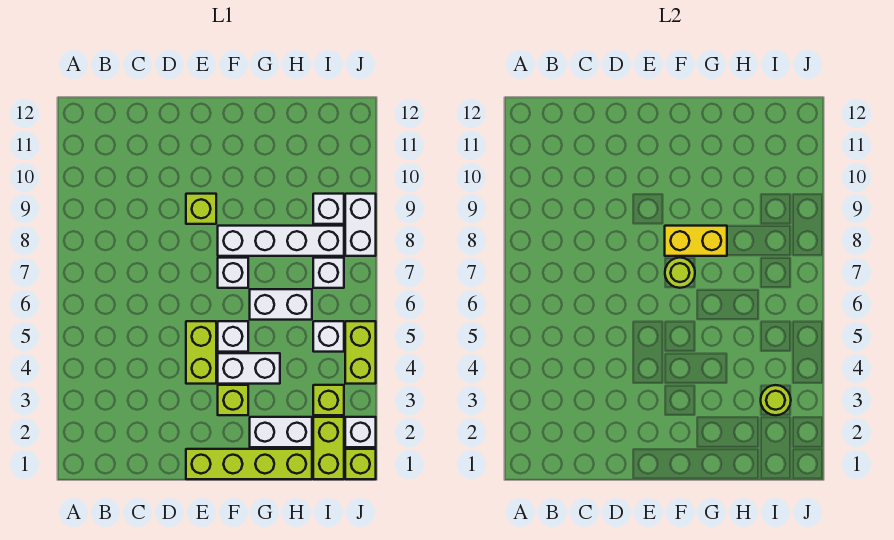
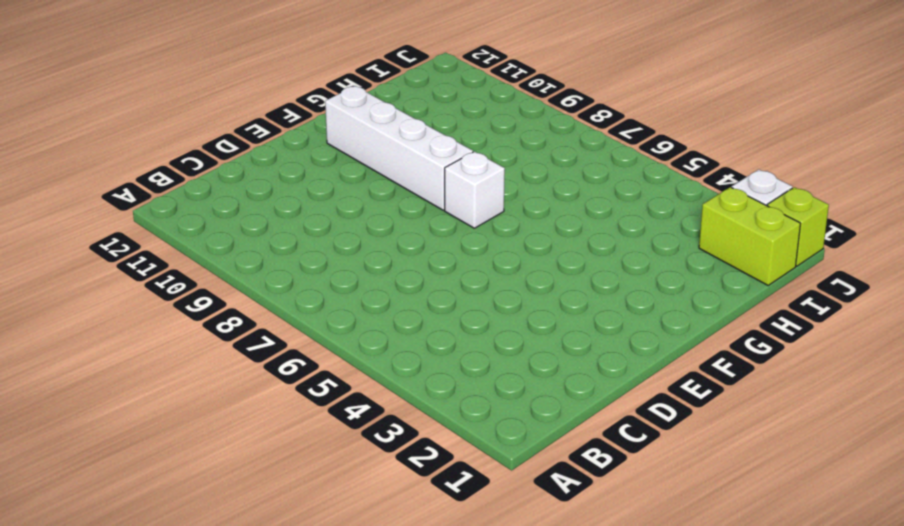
white 1x4 brick [325,86,473,210] -> white 1x4 brick turned to [218,226,344,256]
none -> lime 1x4 brick [186,449,312,479]
none -> lime 1x2 brick [186,321,216,384]
none -> lime 1x1 brick [186,194,216,224]

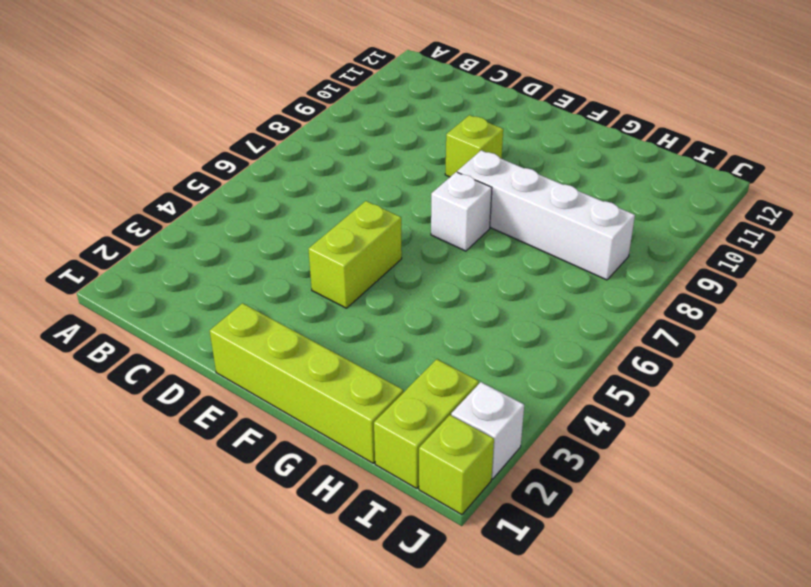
none -> lime 1x1 brick [218,385,248,415]
none -> white 1x2 brick [218,353,280,384]
none -> white 1x1 brick [218,321,248,352]

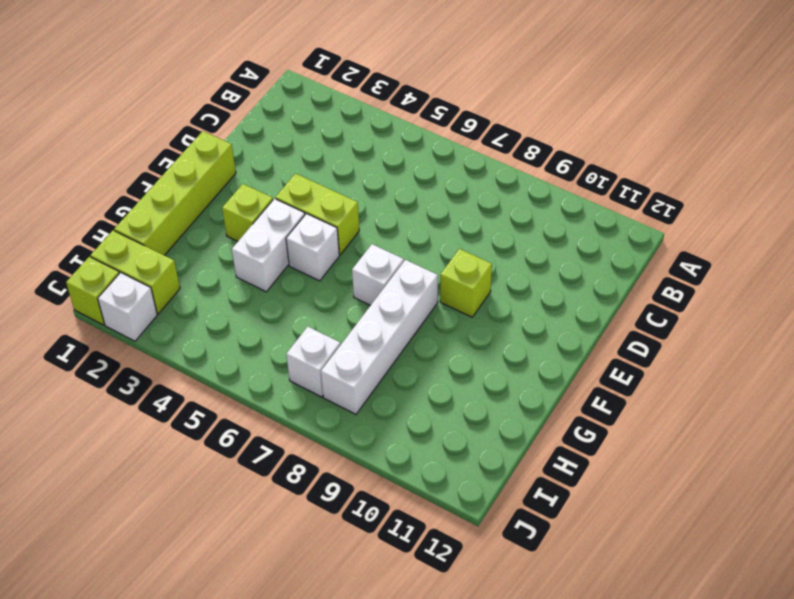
none -> white 1x2 brick [250,417,312,447]
none -> white 1x2 brick [250,289,312,320]
none -> lime 1x1 brick [313,385,344,415]

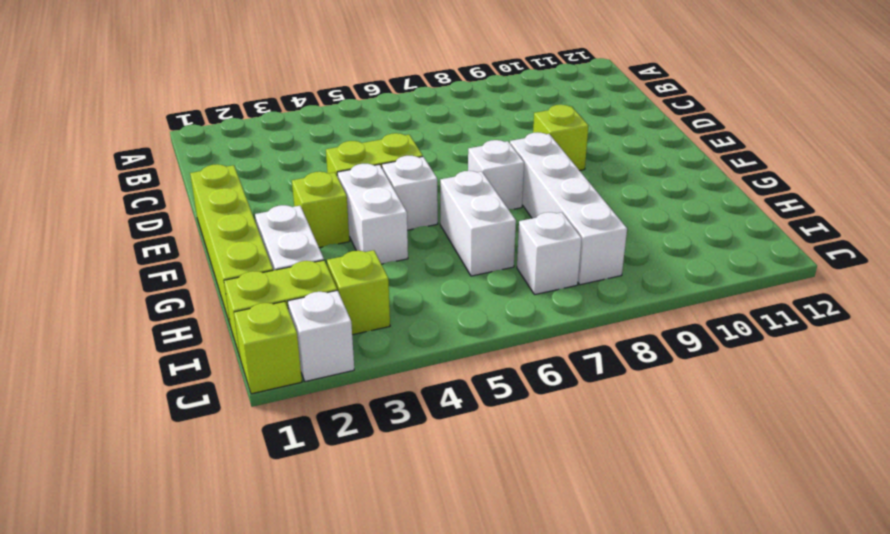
none -> white 1x1 brick [313,321,344,352]
none -> white 1x1 brick [313,194,344,224]
none -> lime 1x2 brick [345,321,376,384]

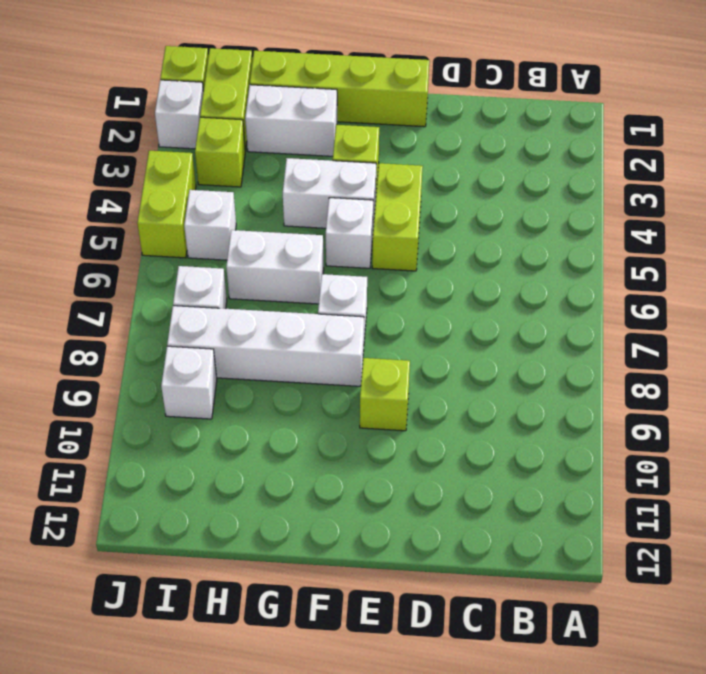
none -> white 1x2 brick [345,194,376,256]
none -> lime 1x1 round brick [665,258,695,288]
none -> yellow 1x2 brick [665,226,727,256]

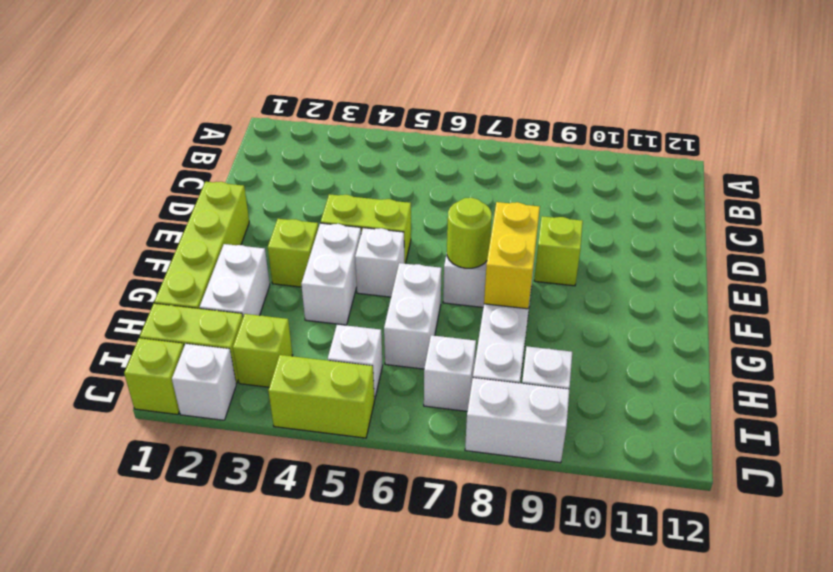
none -> lime 1x1 round brick [761,385,791,415]

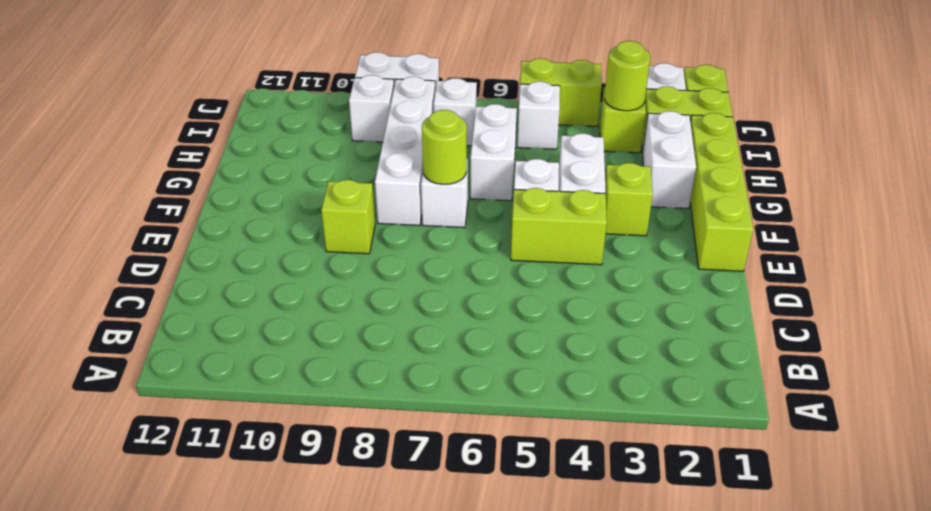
none -> yellow 1x2 brick [665,226,727,256]

